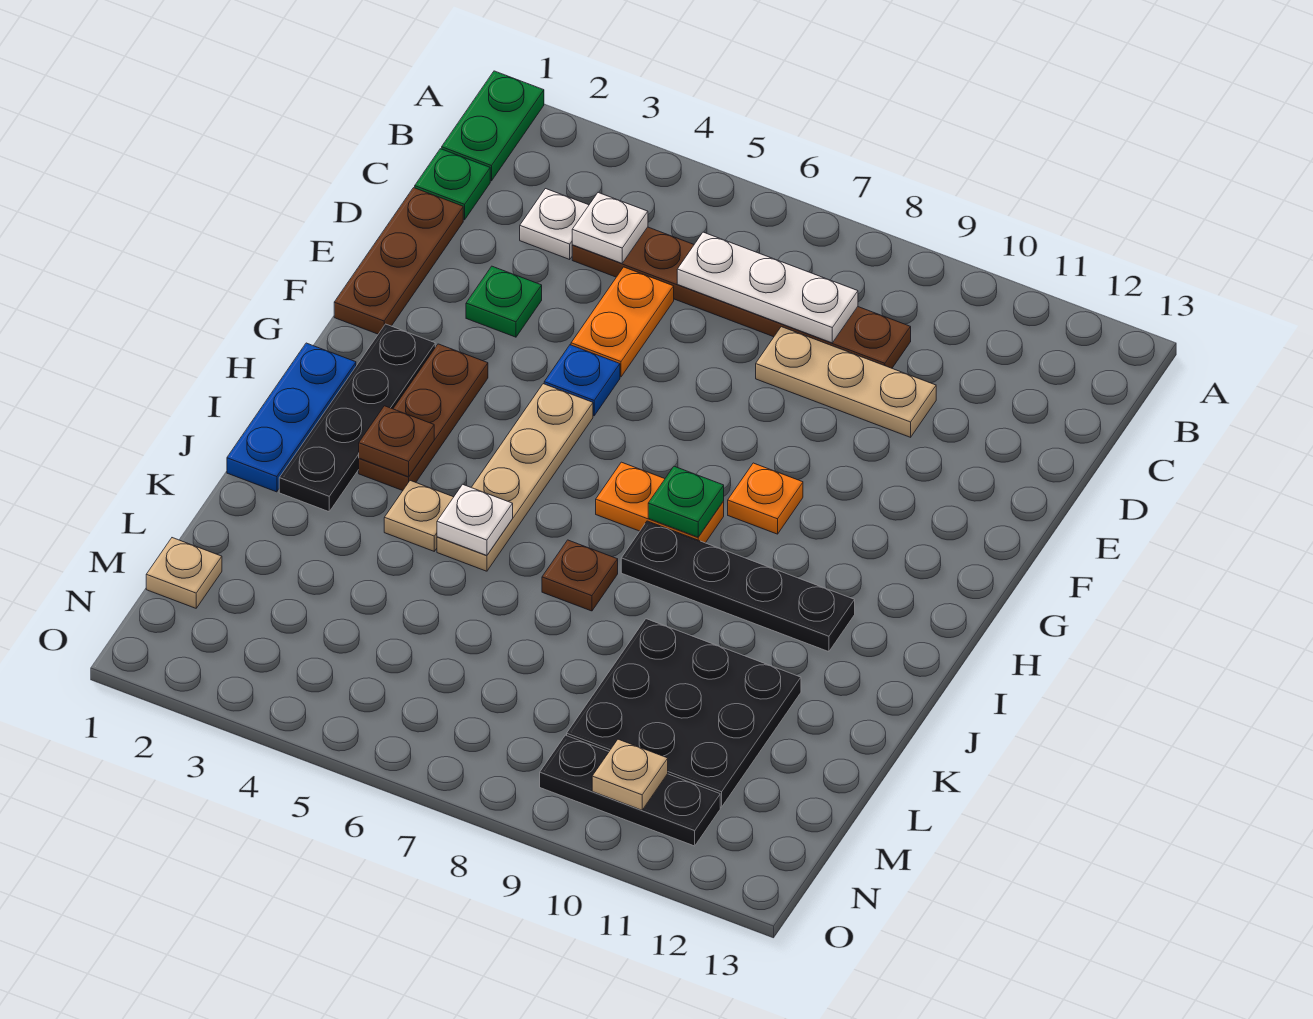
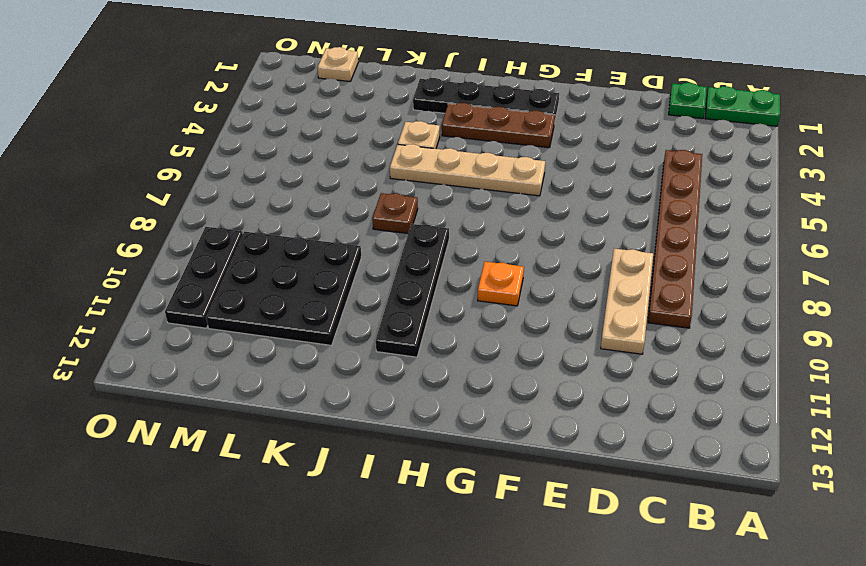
none -> white 1x1 plate [520,189,589,259]
none -> brown 1x3 plate [334,188,463,334]
none -> orange 1x2 plate [571,267,674,377]

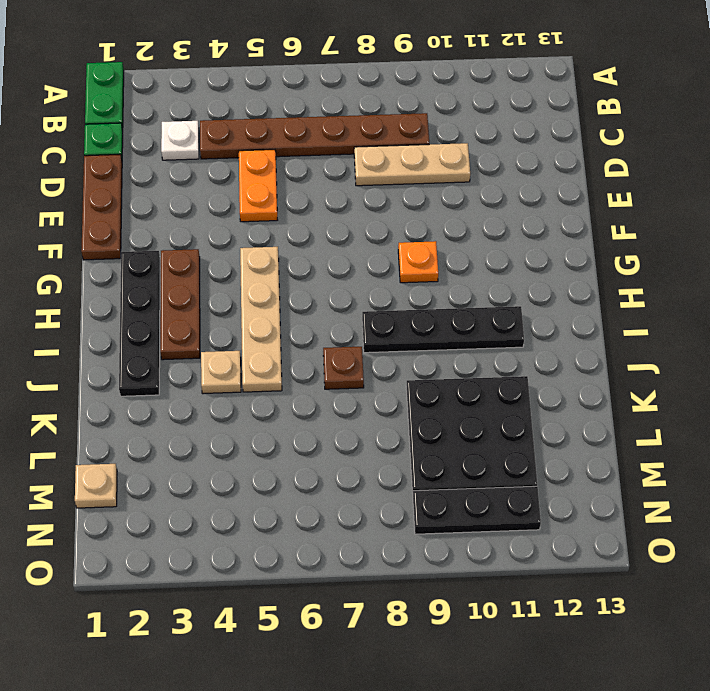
none -> green 1x1 plate [466,266,542,337]
none -> blue 1x1 plate [544,345,620,416]
none -> blue 1x3 plate [227,343,356,492]

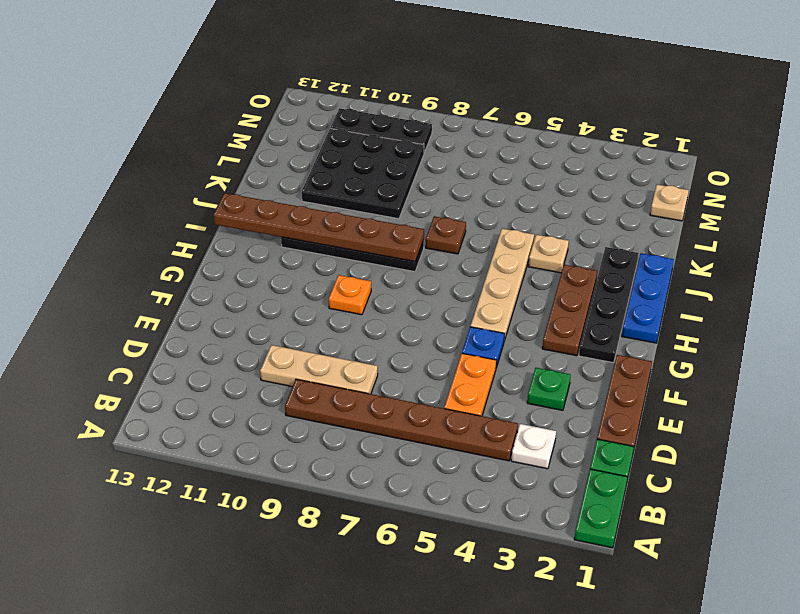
brown 1x6 plate [213,193,424,262] -> none
none -> orange 1x2 plate [596,462,724,543]
none -> white 1x1 plate [572,193,648,263]
none -> white 1x3 plate [677,232,858,343]

